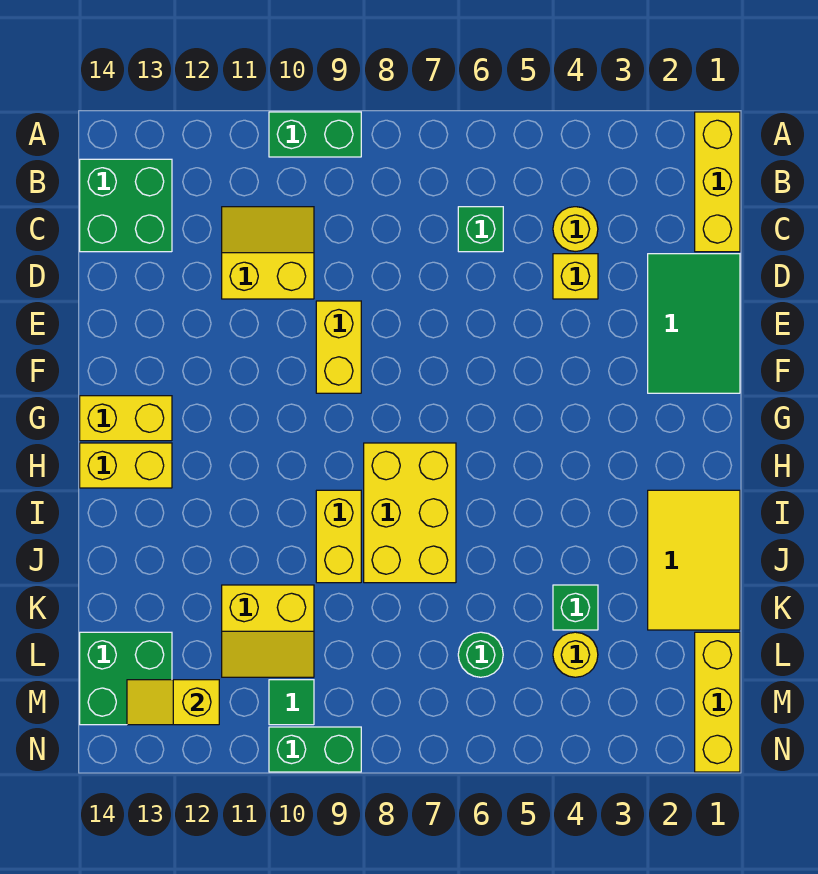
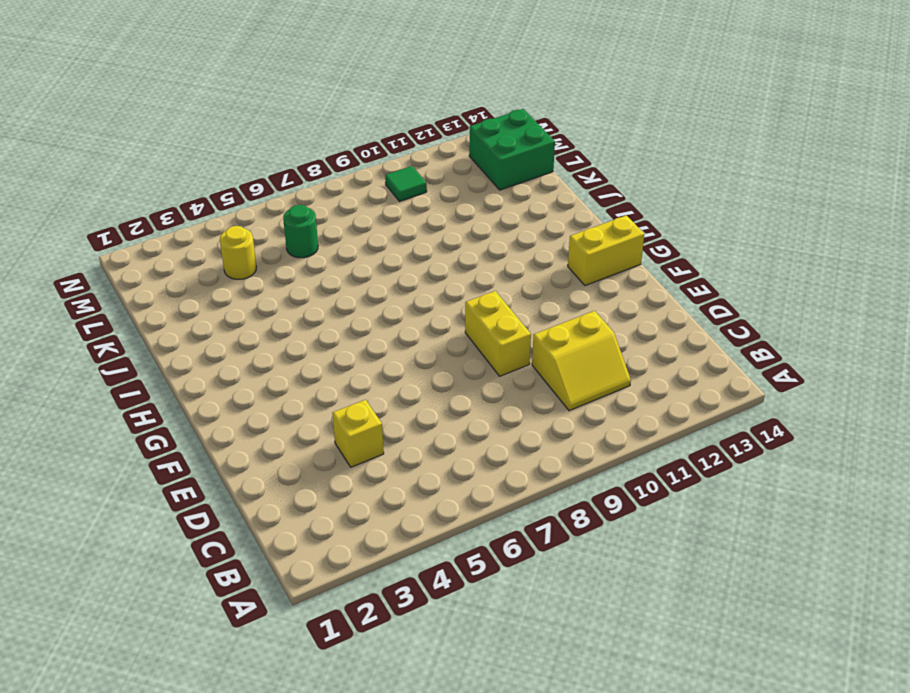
none -> yellow 1x3 brick [695,112,740,252]
none -> green 1x2 brick [269,112,361,157]
none -> green 2x2 brick [80,159,172,252]

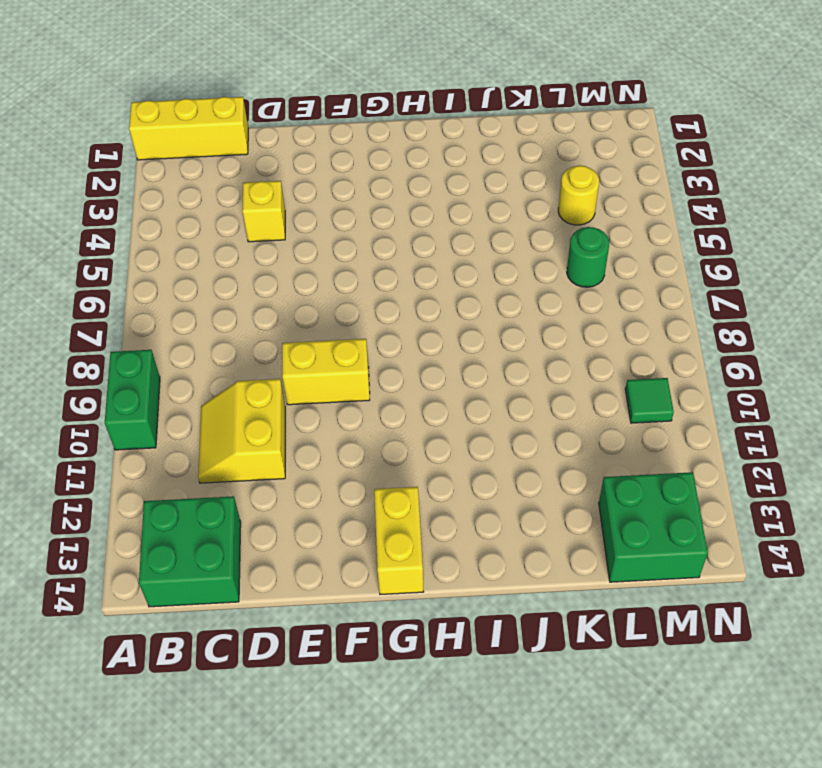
none -> yellow 1x1 round brick [553,207,598,252]
none -> green 1x1 brick [458,207,503,252]
none -> green 2x3 tile [648,254,740,393]

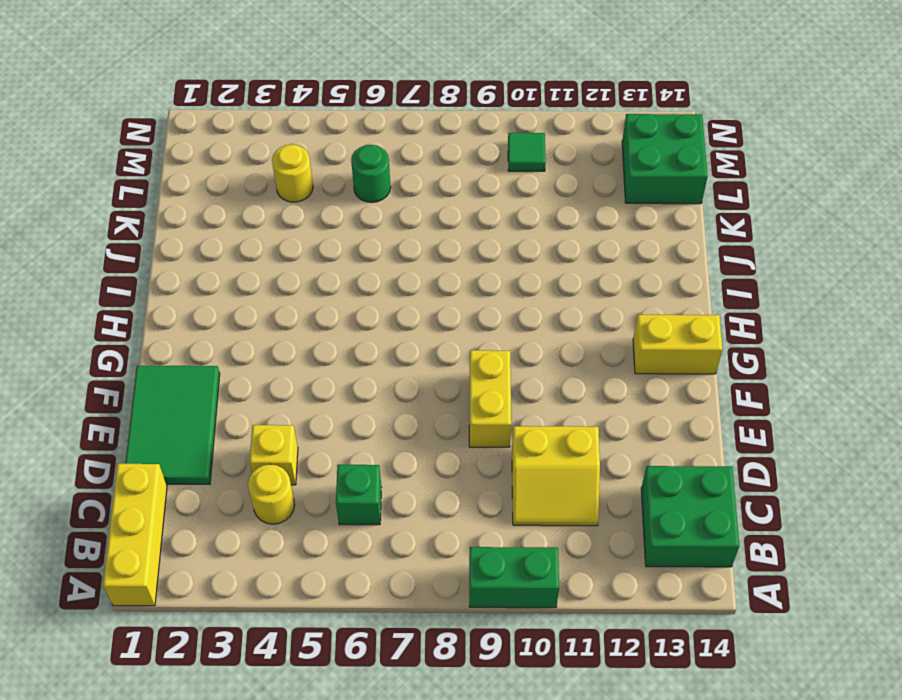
none -> yellow 2x3 brick [364,443,456,583]
none -> yellow 1x2 brick [80,443,172,488]
none -> yellow 2x3 tile [648,490,740,630]

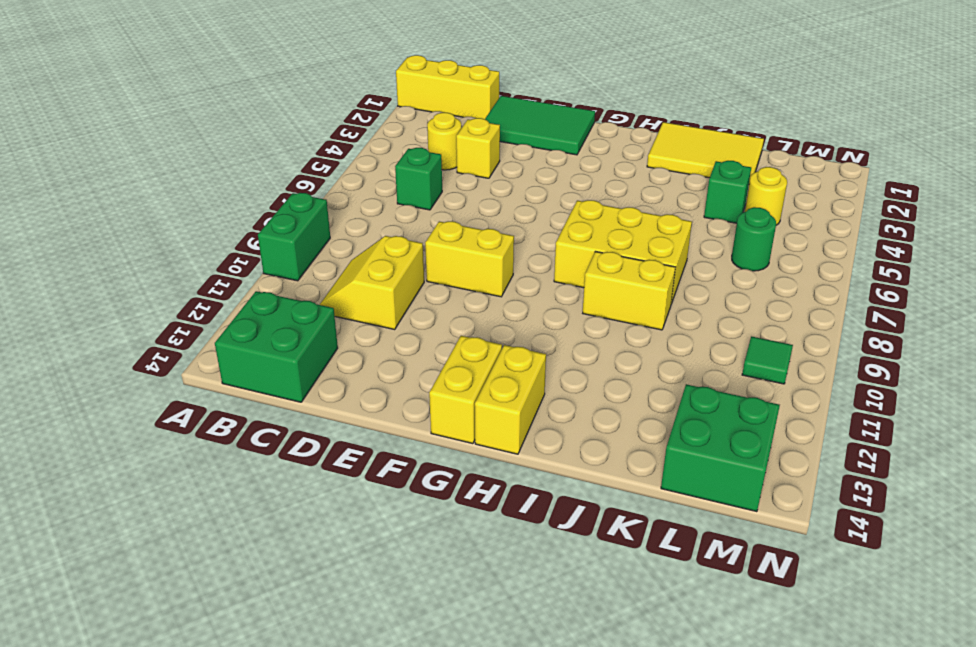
none -> yellow 2x2 slope [222,585,314,677]
none -> yellow 1x3 brick [695,632,740,772]
none -> green 1x2 brick [269,727,361,772]

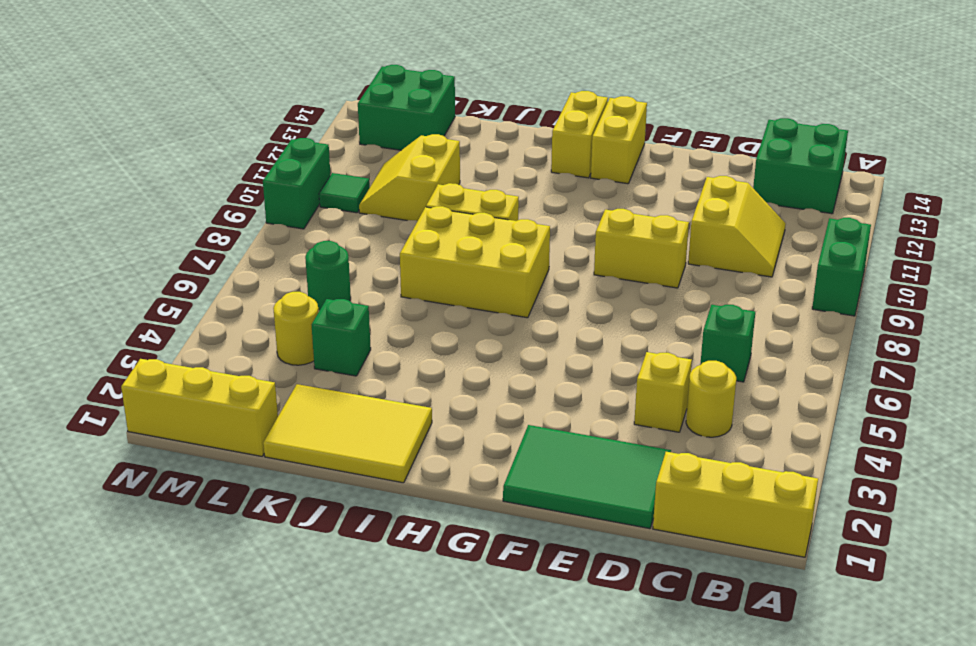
none -> yellow 1x2 slope [127,680,219,725]

